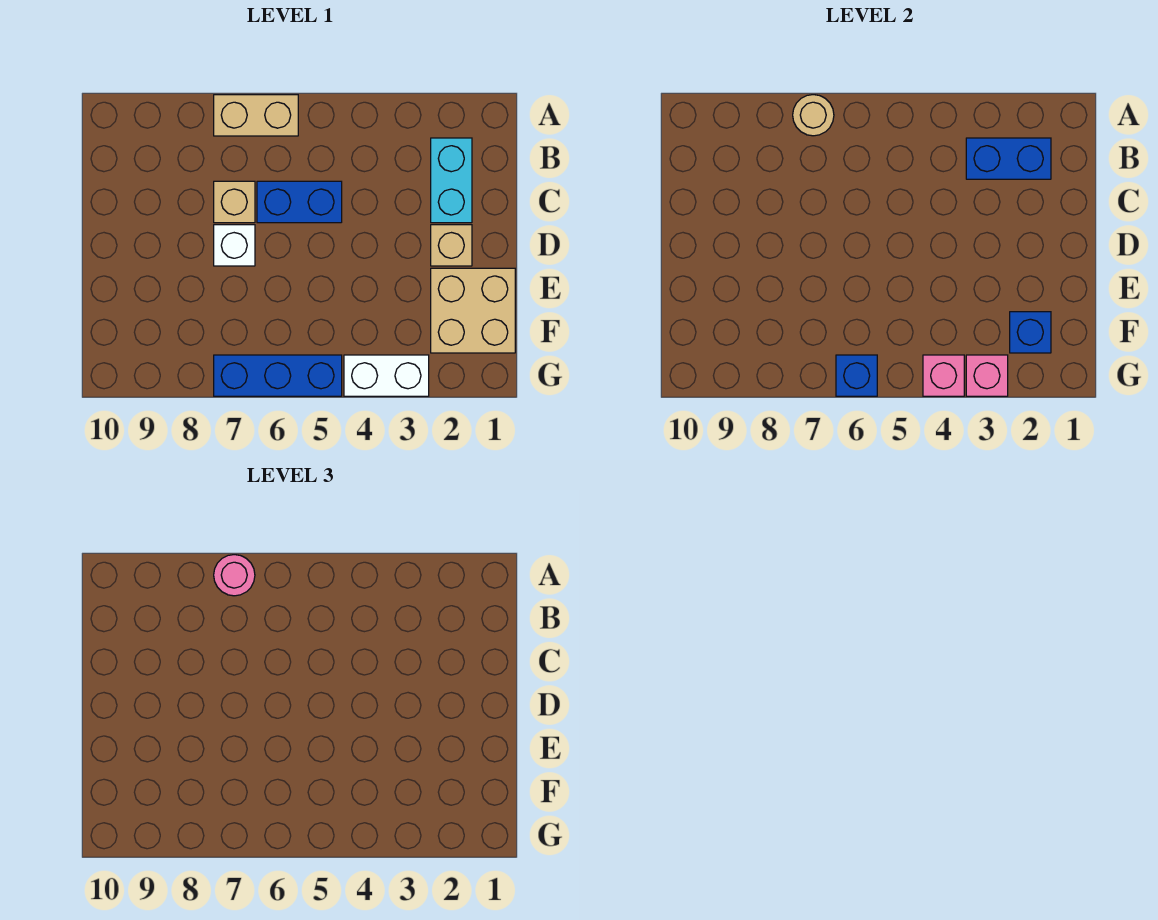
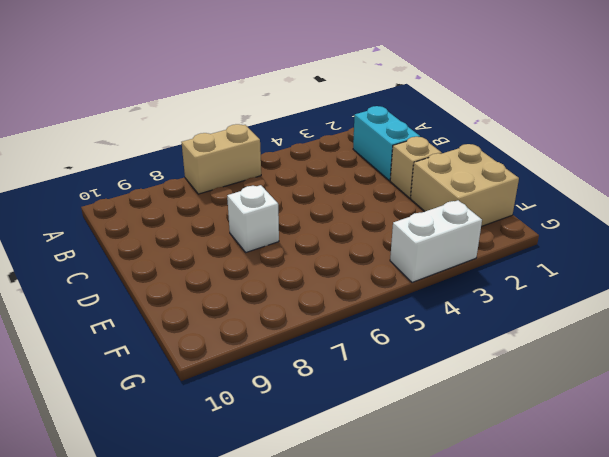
none -> blue 1x2 brick [257,181,342,223]
none -> tan 1x1 brick [214,181,255,223]
none -> blue 1x3 brick [214,355,342,396]

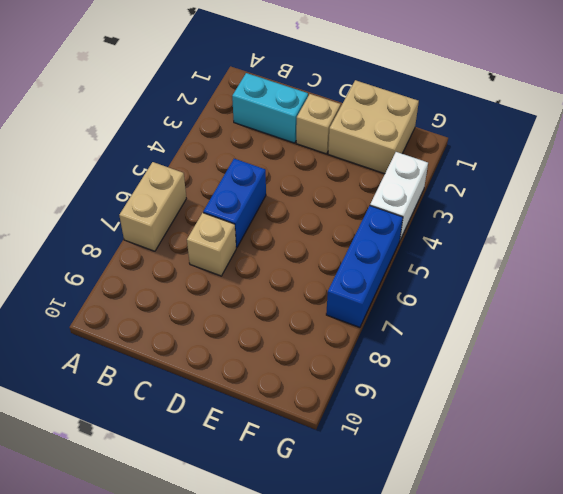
none -> white 1x1 brick [214,225,255,266]
none -> tan 1x1 round brick [793,95,834,136]
none -> blue 1x2 brick [966,138,1051,179]

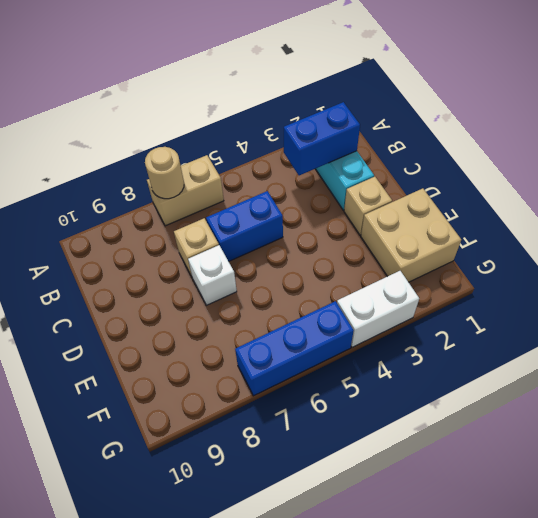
none -> blue 1x1 brick [1010,312,1051,353]
none -> pink 1x1 brick [966,355,1008,396]
none -> pink 1x1 brick [923,355,964,396]

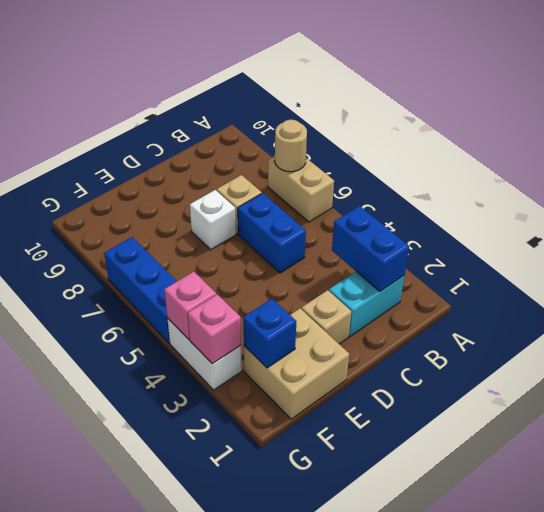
none -> blue 1x1 brick [836,355,877,396]
none -> pink 1x1 round brick [214,555,255,596]

